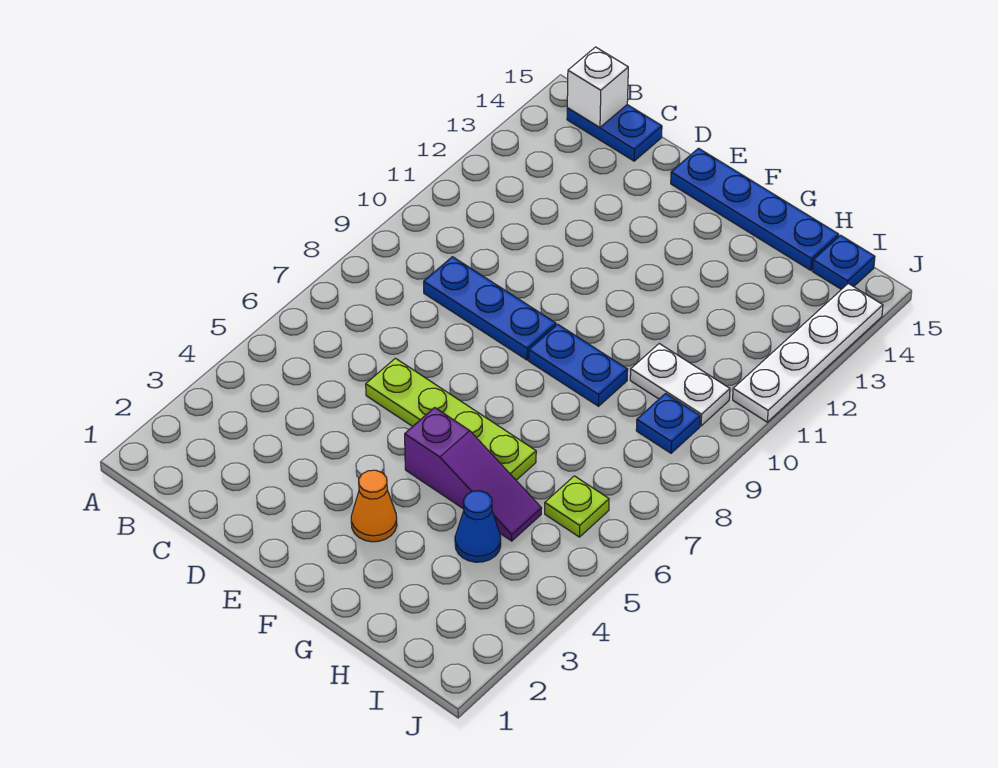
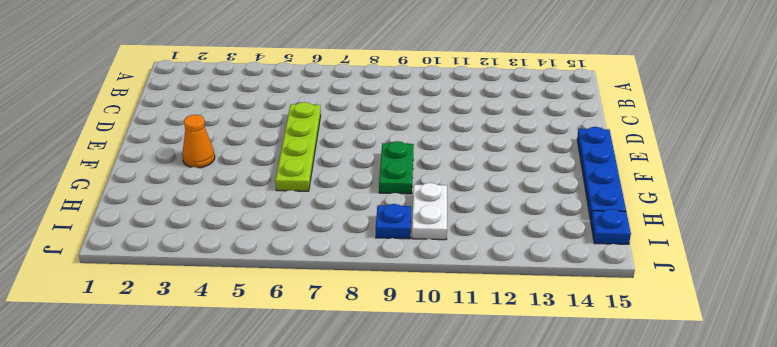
green 1x2 plate [379,141,414,194] -> blue 1x2 plate [529,324,628,406]
none -> blue 1x2 plate [567,105,662,161]
none -> blue 1x3 plate [424,257,556,360]
none -> purple 1x3 slope [405,408,542,541]

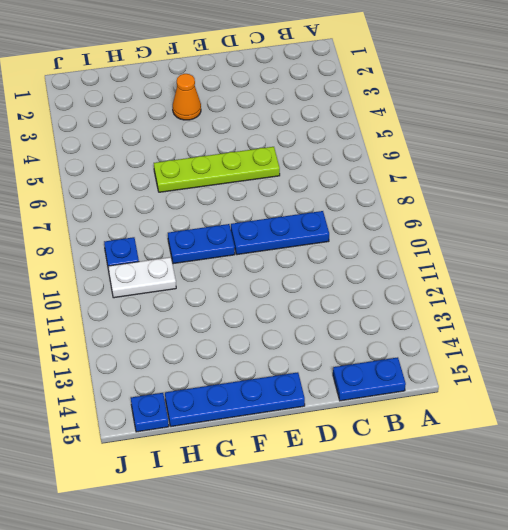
none -> purple 1x3 slope [405,408,542,541]
none -> blue 1x1 cone [455,491,501,562]
none -> lime 1x1 plate [545,476,609,537]

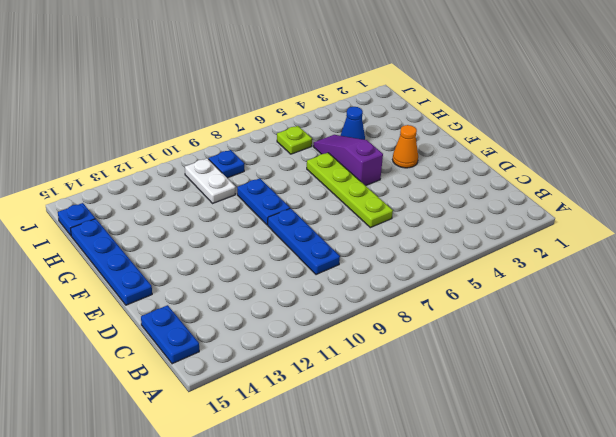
none -> white 1x4 plate [733,284,883,422]
none -> white 1x1 brick [567,47,628,127]

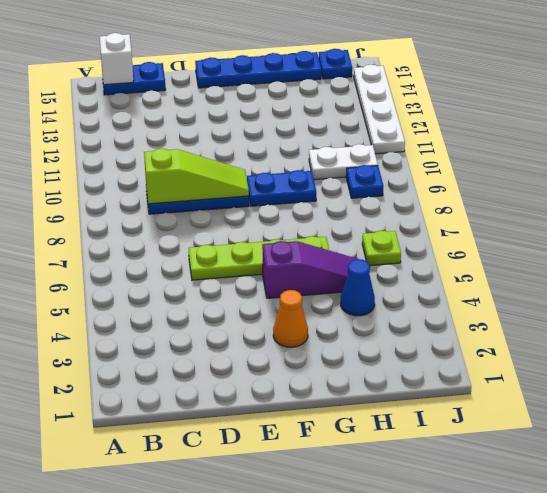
lime 1x3 slope [144,149,249,204] -> none

